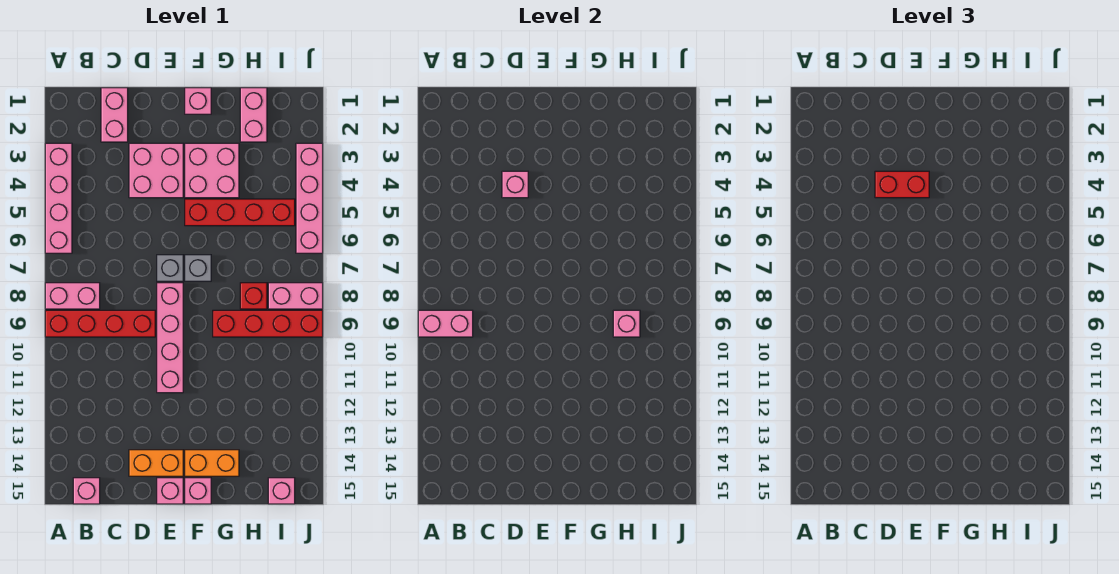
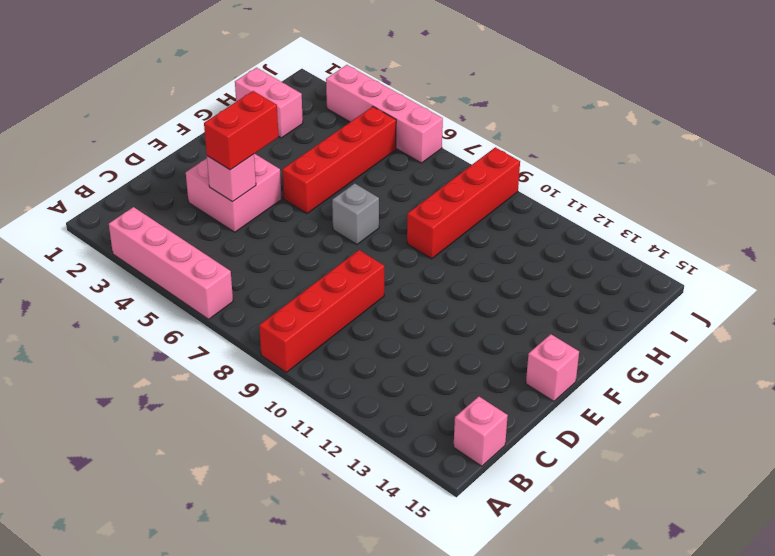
none -> pink 1x2 brick [45,283,100,309]
none -> pink 1x2 brick [101,88,128,142]
none -> orange 1x2 brick [129,450,183,476]

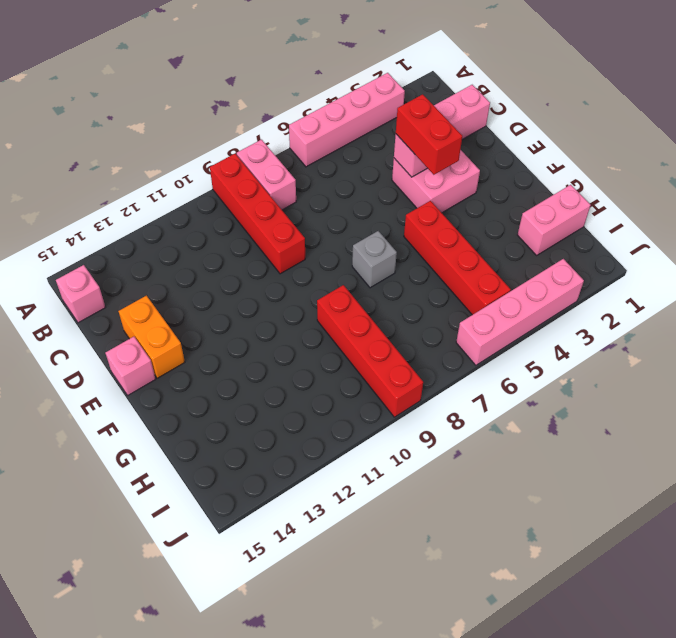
none -> grey 1x1 brick [157,255,183,281]
none -> pink 1x4 brick [157,283,183,393]
none -> pink 1x1 brick [185,88,211,114]

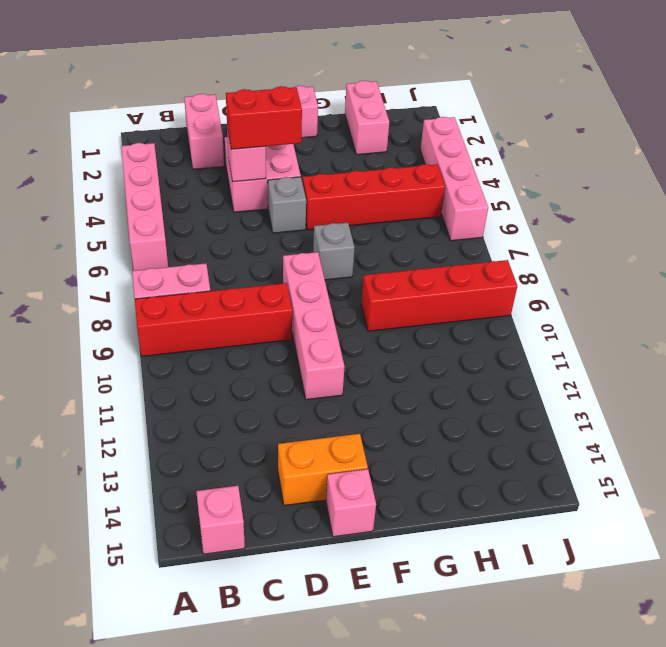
grey 1x1 brick [268,177,306,233] -> grey 1x1 brick moved to [157,255,183,281]
none -> pink 2x2 brick [185,143,239,198]
none -> orange 1x2 brick [185,450,239,476]
none -> pink 1x1 brick [185,478,211,504]

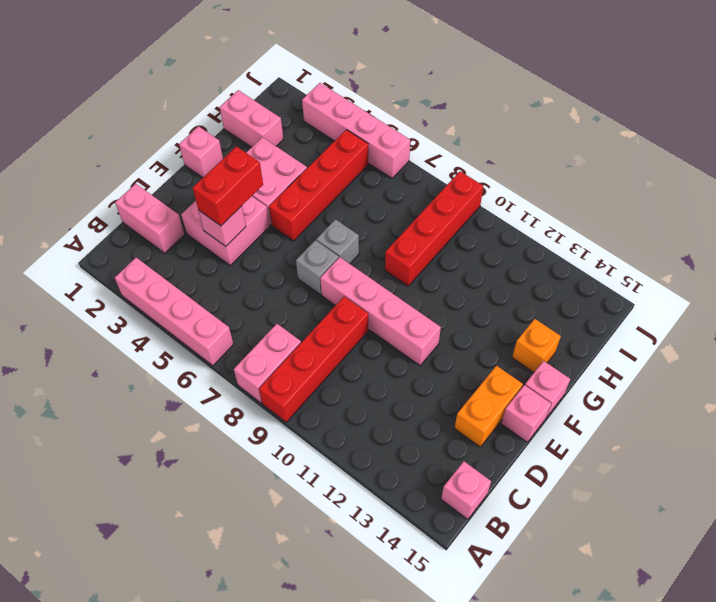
orange 1x1 brick [512,319,561,372] -> orange 1x2 brick [185,450,239,476]
none -> red 1x1 brick [240,283,267,309]
none -> pink 1x2 brick [268,283,323,309]
none -> pink 1x1 brick [268,478,295,504]

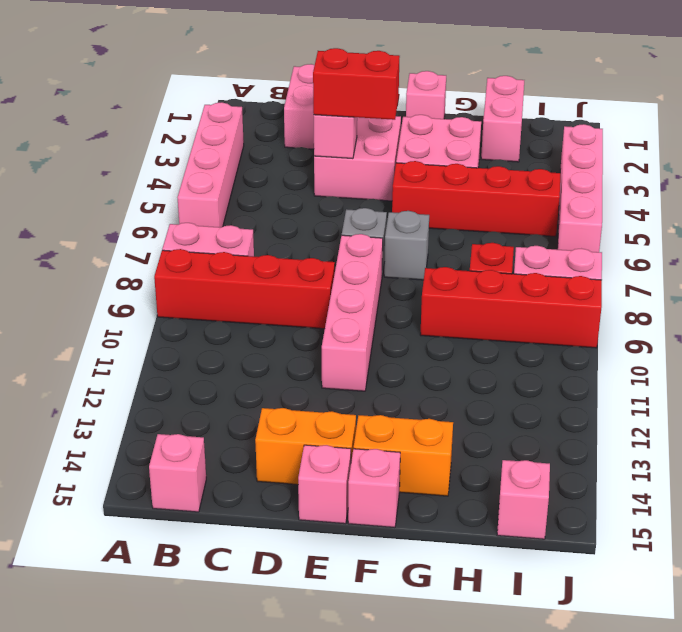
none -> pink 1x2 brick [418,310,473,337]
none -> pink 1x1 brick [613,310,640,337]

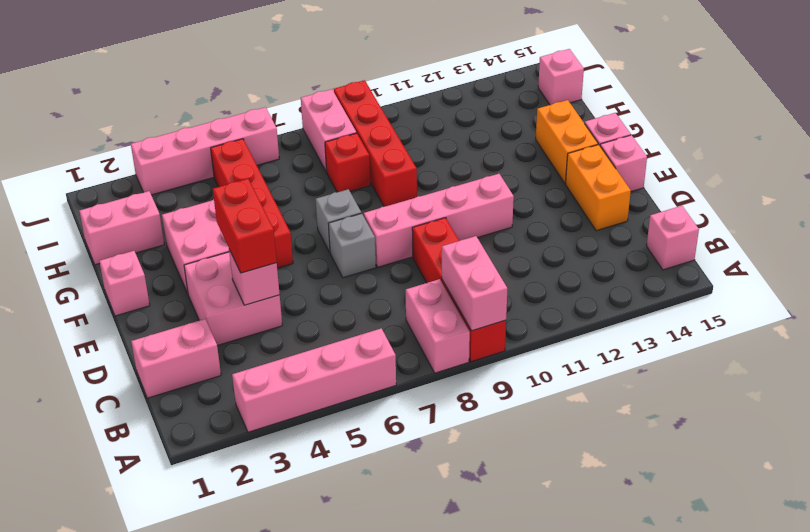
none -> pink 1x1 brick [613,310,640,337]

